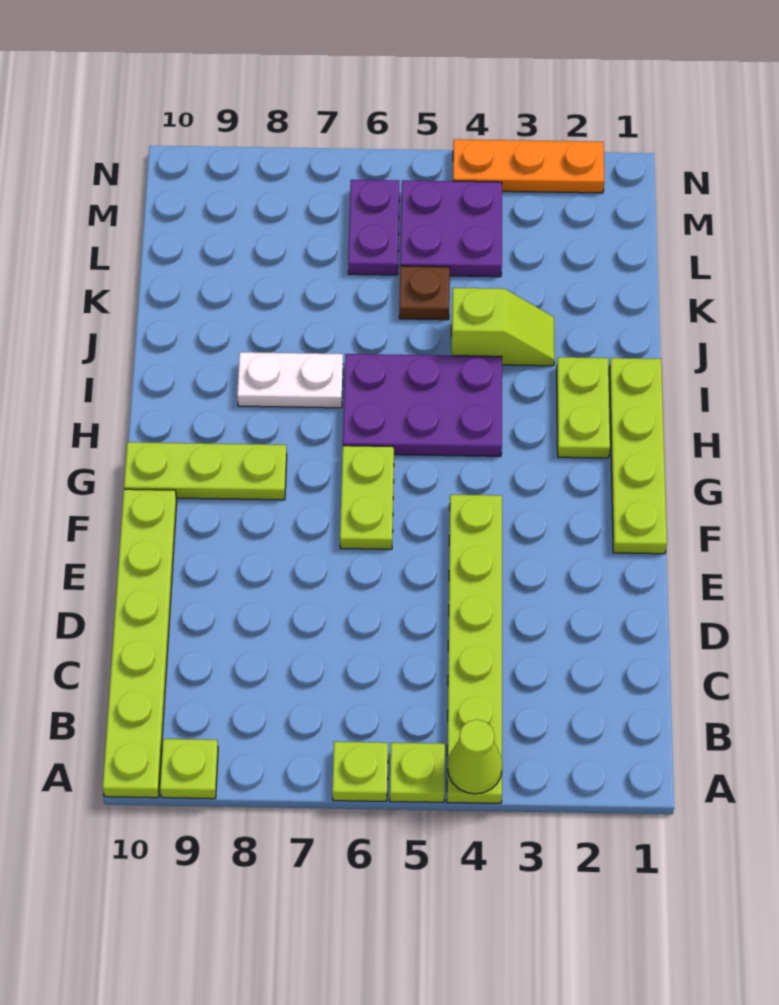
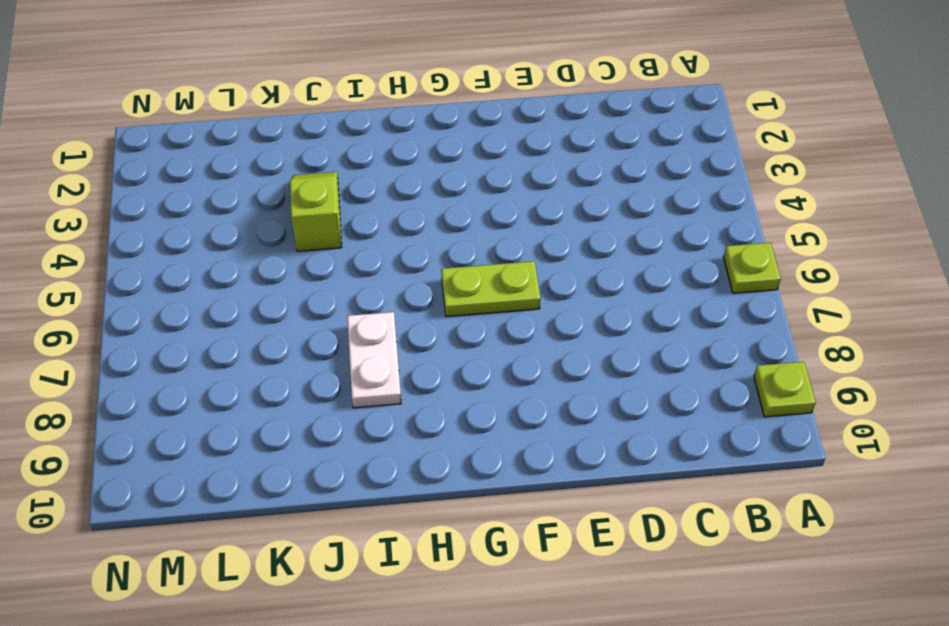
none -> lime 1x6 plate [447,495,502,803]
none -> lime 1x1 plate [390,743,445,802]
none -> lime 1x6 plate [103,489,177,798]

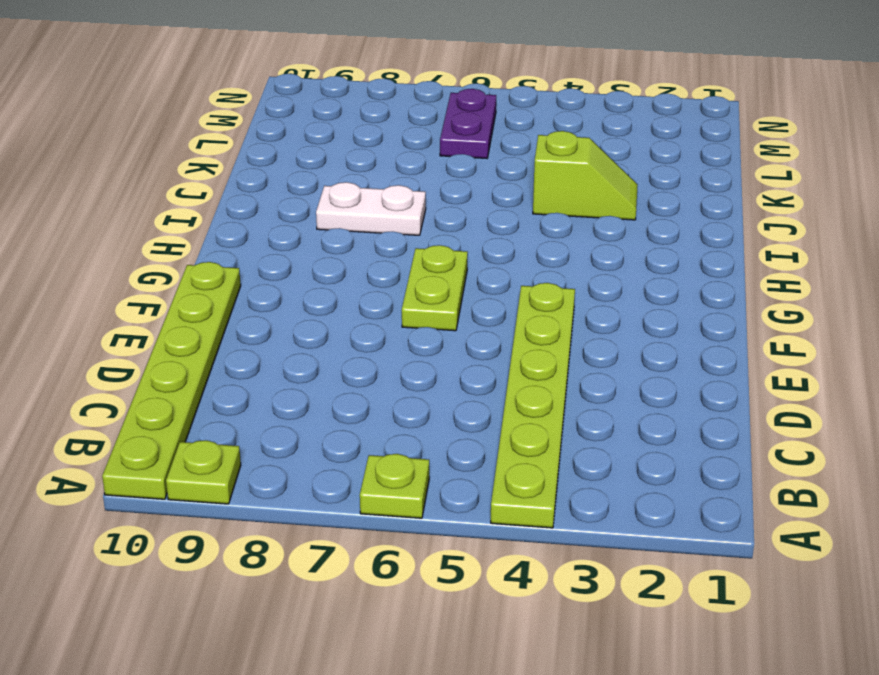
none -> lime 1x1 plate [390,743,445,802]
none -> lime 1x4 plate [609,358,667,554]
none -> lime 1x3 plate [124,442,287,500]

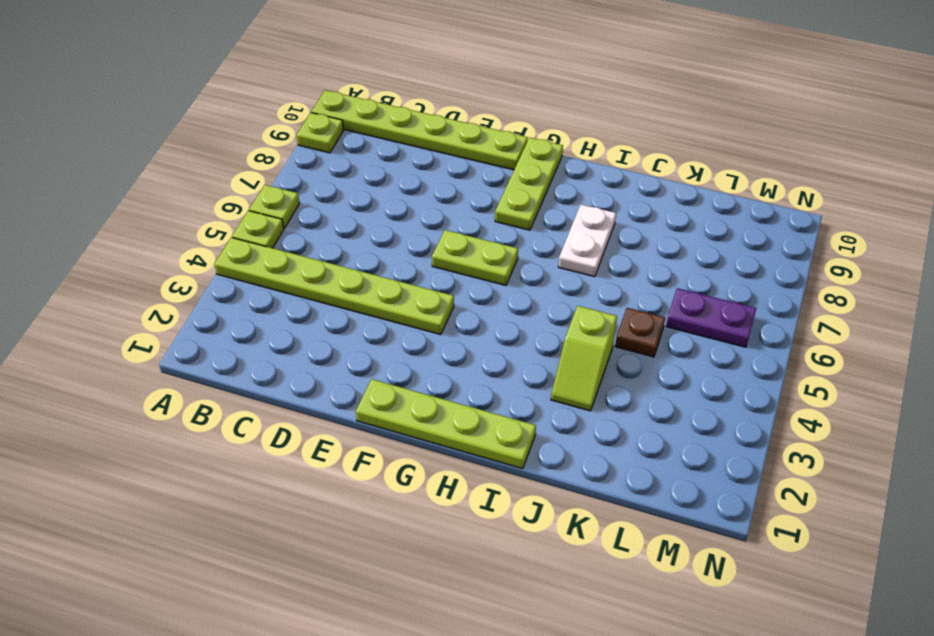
none -> lime 1x2 plate [557,357,610,458]
none -> purple 2x3 plate [343,354,502,456]
none -> purple 2x2 plate [400,180,502,277]

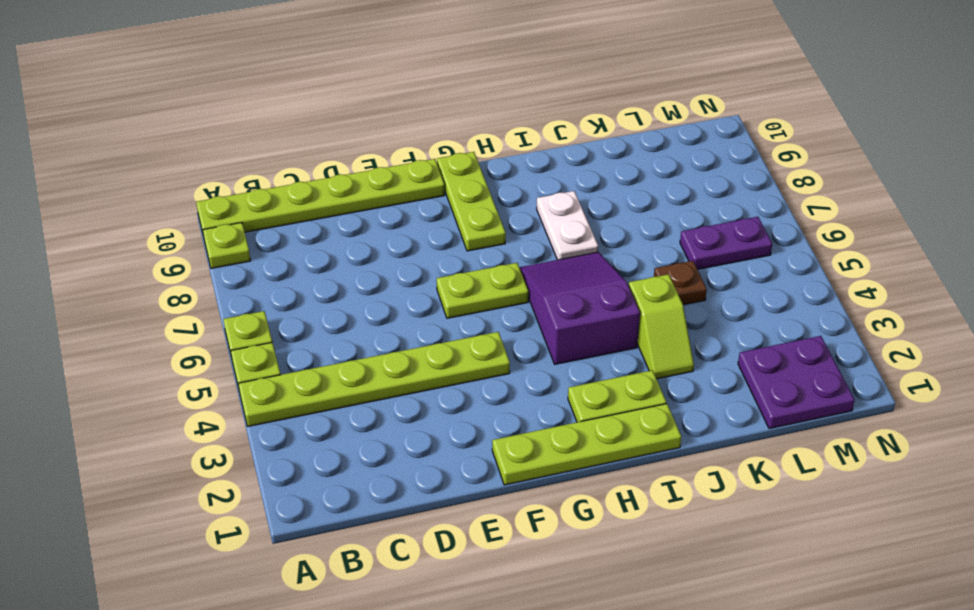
purple 2x3 slope [519,252,640,364] -> purple 2x3 plate [343,354,502,456]
purple 2x2 plate [738,336,855,429] -> purple 2x2 plate moved to [400,180,502,277]
none -> orange 1x3 plate [453,139,604,193]
none -> lime 1x1 cone [448,720,502,794]

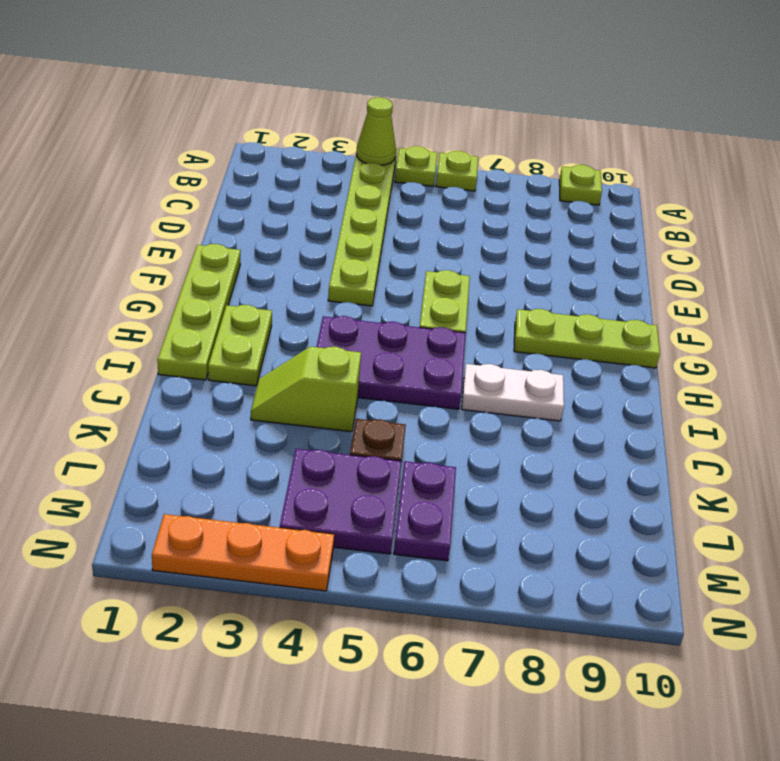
none -> lime 1x6 plate [103,489,177,798]

